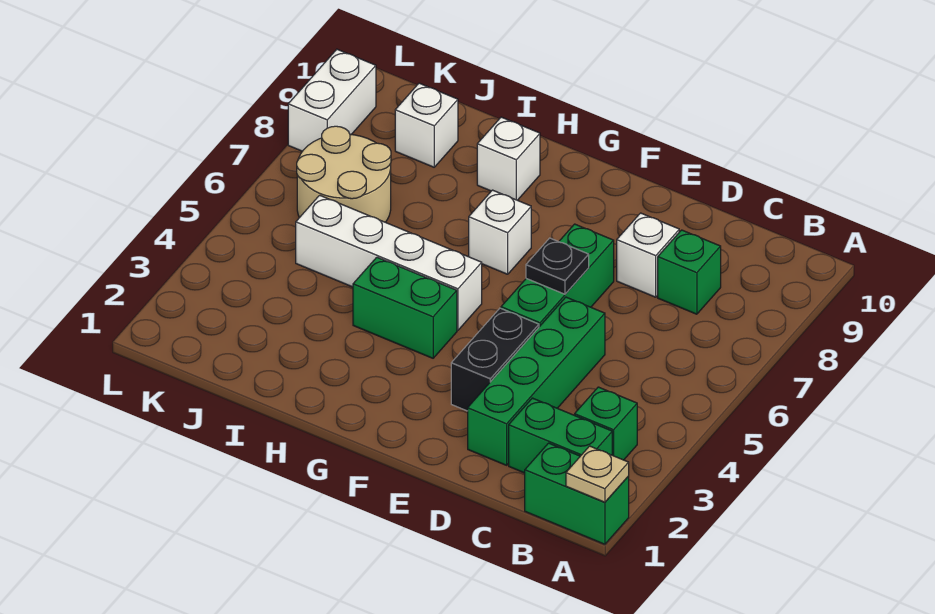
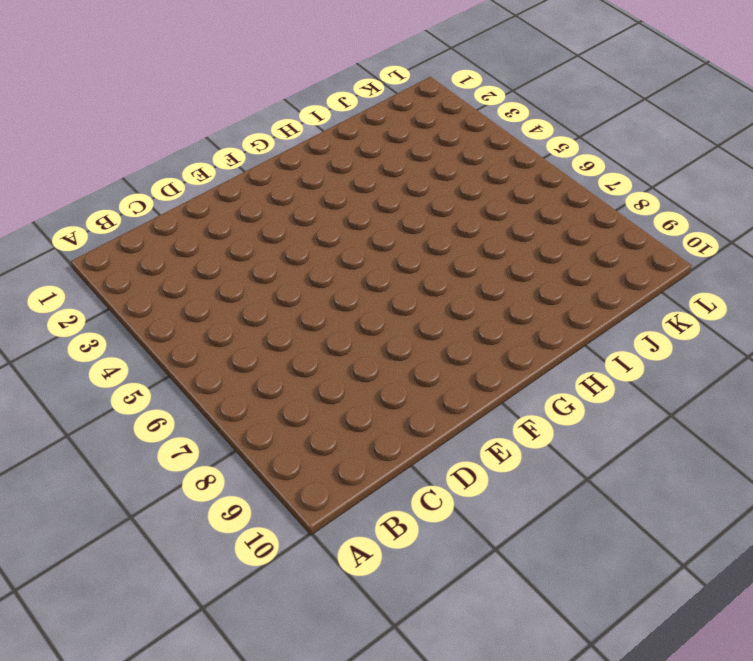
none -> green 1x2 brick [525,443,629,544]
none -> green 1x2 brick [509,398,612,473]
none -> green 1x1 brick [575,387,637,460]

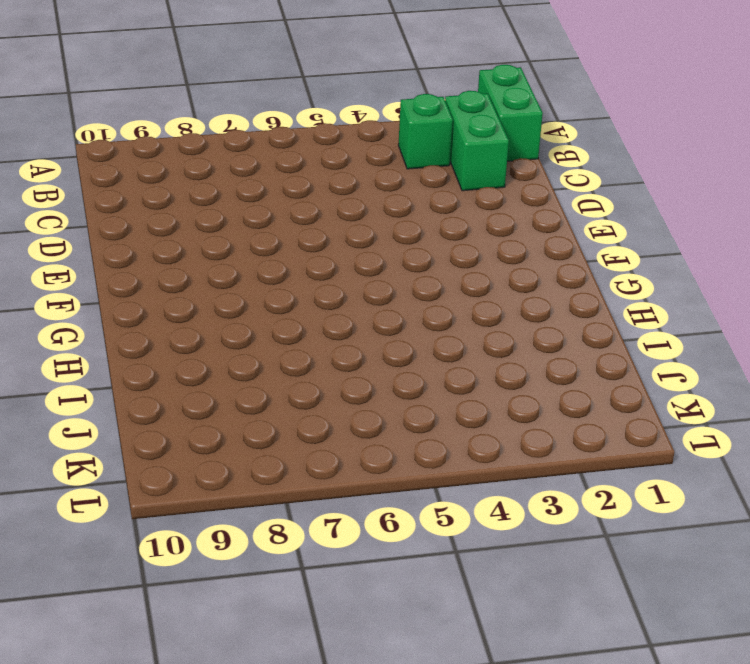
none -> green 1x1 brick [658,230,721,314]
none -> green 1x4 brick [468,297,605,465]
none -> white 1x1 brick [617,213,679,297]

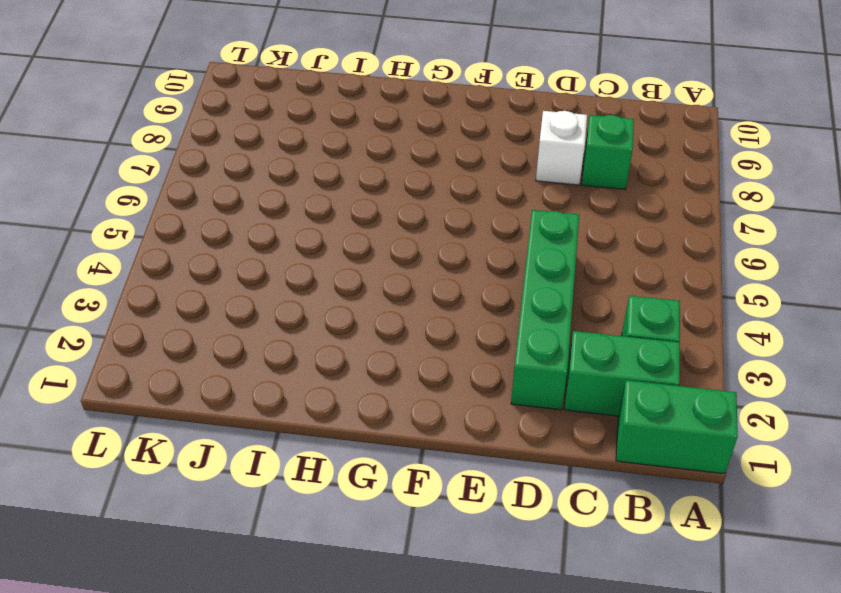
none -> black 1x2 brick [451,308,539,411]
none -> green 1x3 brick [501,224,614,327]
none -> green 1x2 brick [353,257,457,358]

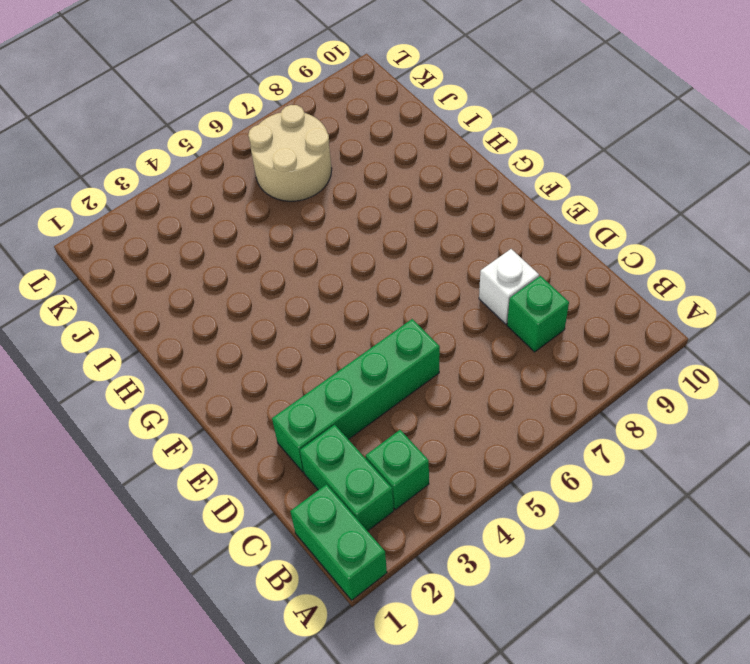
none -> black 1x2 brick [451,308,539,411]
none -> green 1x3 brick [501,224,614,327]
none -> green 1x2 brick [353,257,457,358]

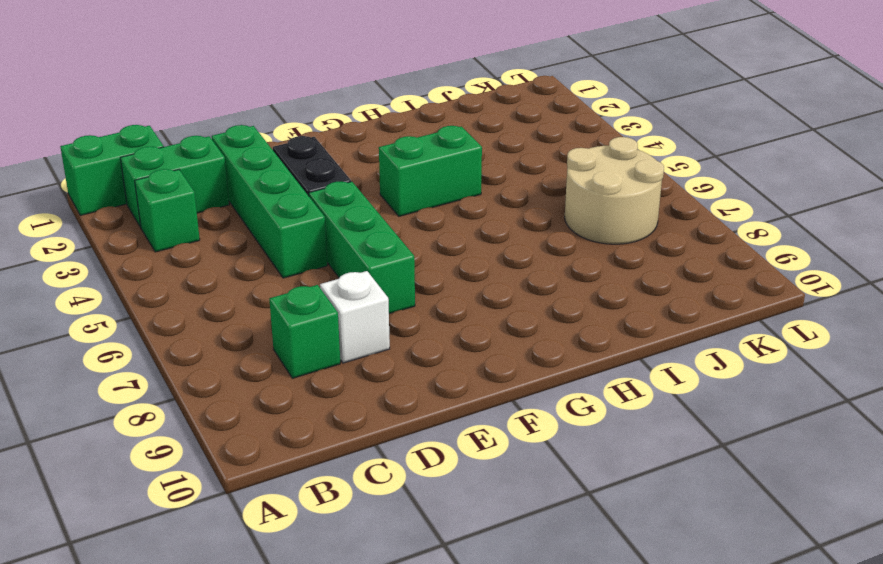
none -> white 1x4 brick [296,195,482,330]
none -> white 1x1 brick [469,190,531,274]
none -> white 1x1 brick [477,117,540,200]

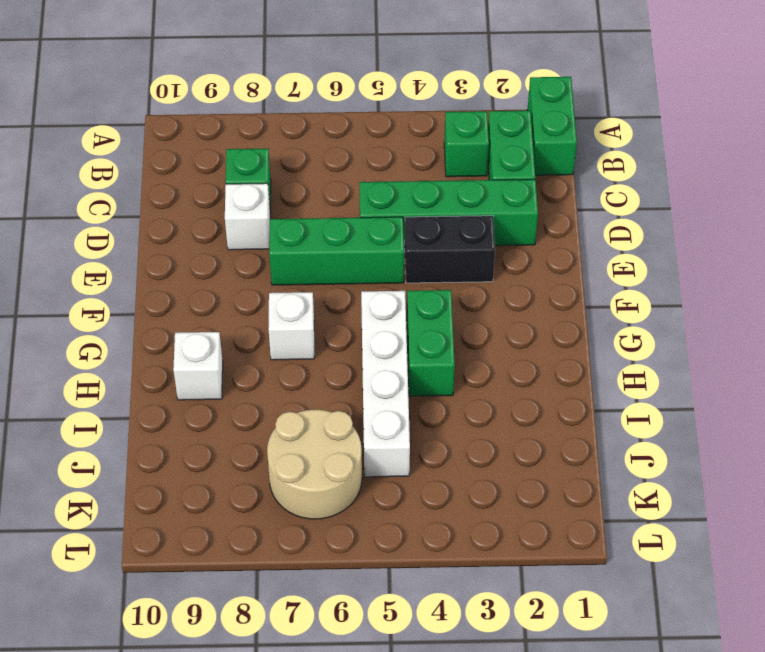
none -> white 1x1 brick [395,83,458,167]
none -> white 1x2 brick [288,49,376,151]
none -> tan 1x1 plate [566,446,629,502]

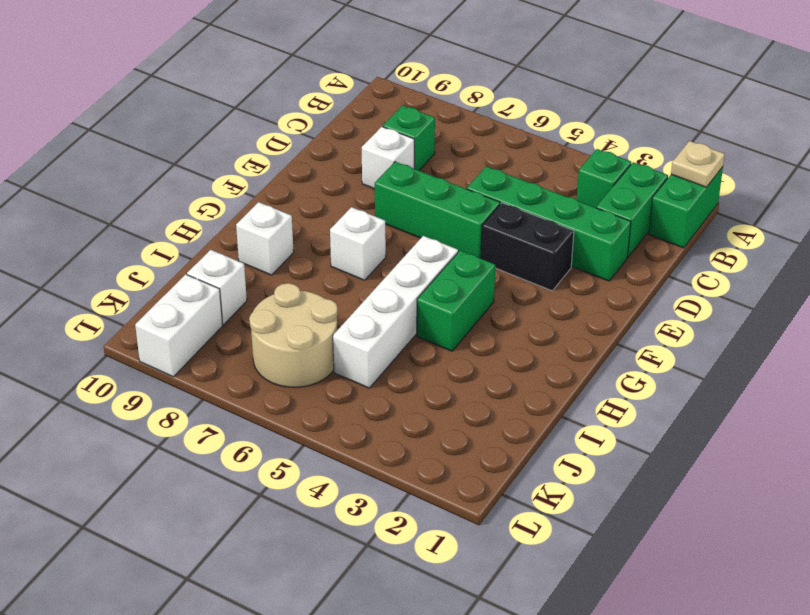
white 1x2 brick [135,274,223,377] -> white 1x2 brick turned to [288,49,376,151]
none -> black 1x1 plate [526,238,589,294]

